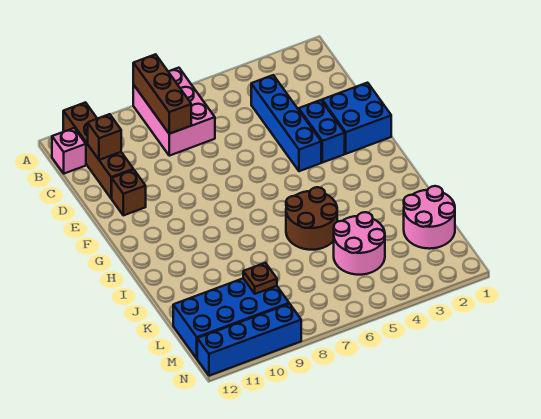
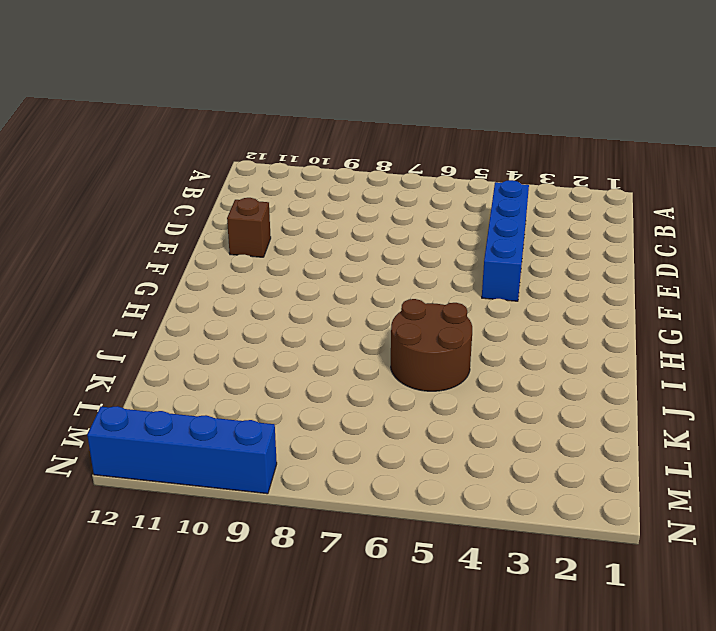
none -> pink 2x3 brick [133,68,215,156]
none -> brown 1x4 brick [63,102,133,198]
none -> pink 1x1 brick [52,128,86,174]

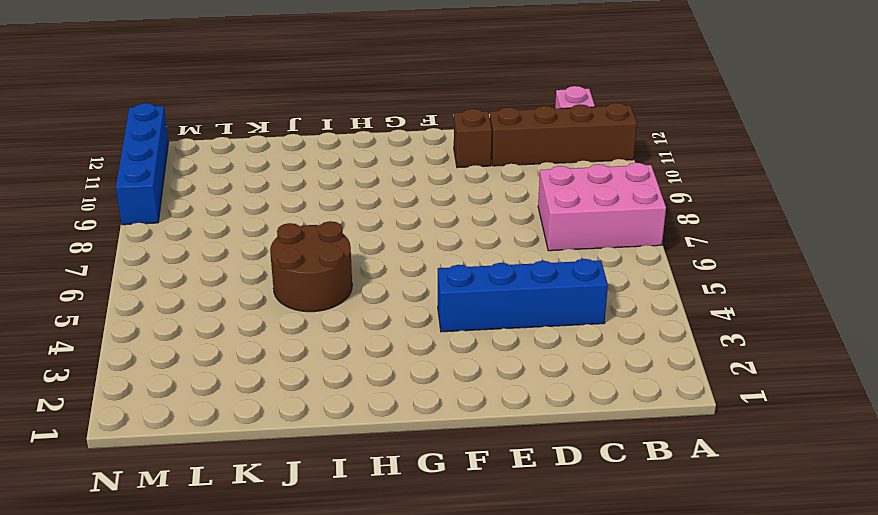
none -> blue 2x2 brick [322,83,391,154]
none -> blue 1x2 brick [298,100,345,163]
none -> pink 2x2 round brick [404,186,455,249]

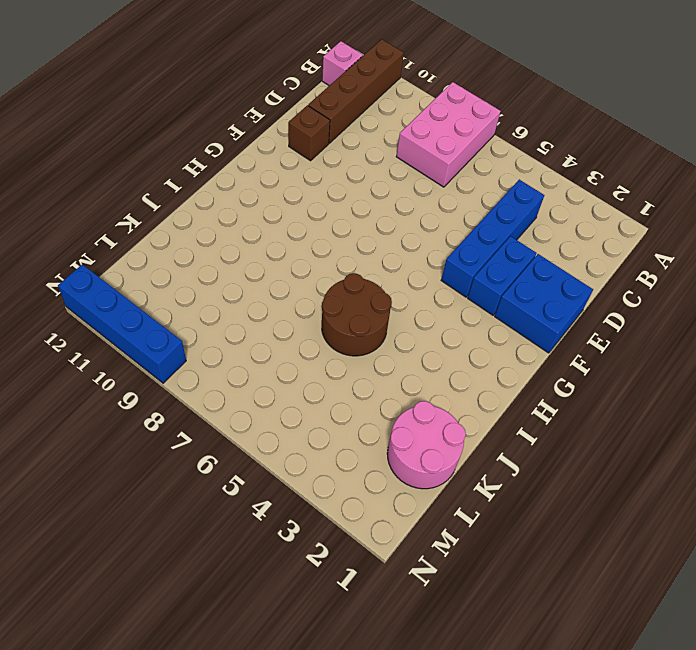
none -> pink 2x2 round brick [334,212,385,275]
none -> blue 2x4 brick [173,278,289,358]
none -> brown 1x3 brick [133,54,191,134]

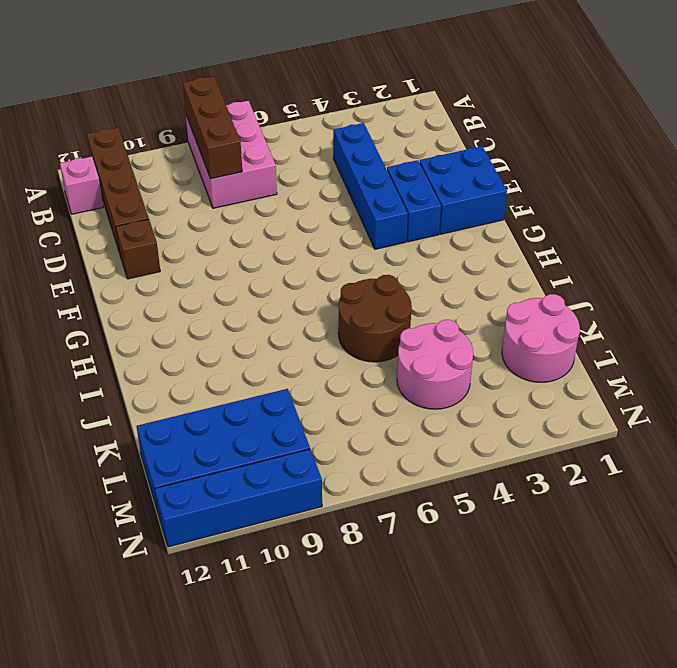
none -> brown 1x1 brick [88,114,121,160]
none -> brown 1x1 plate [243,263,277,294]

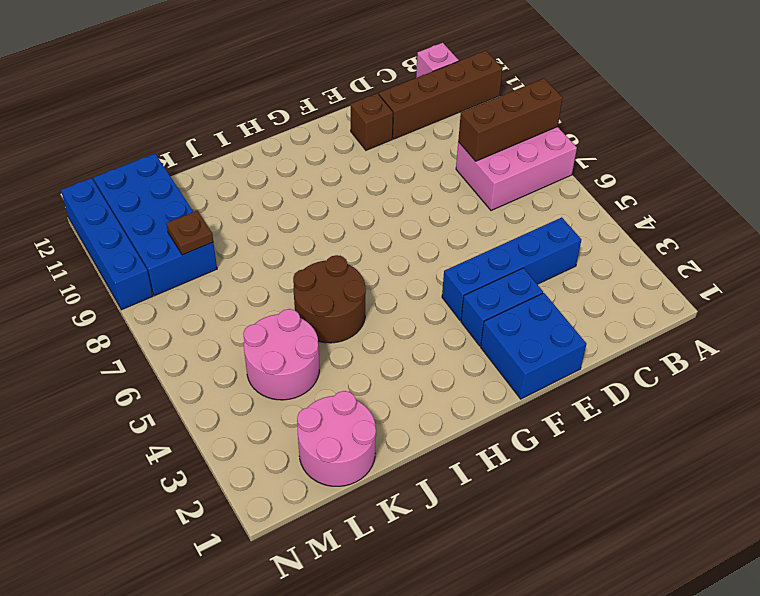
none -> brown 1x1 brick [88,114,121,160]

